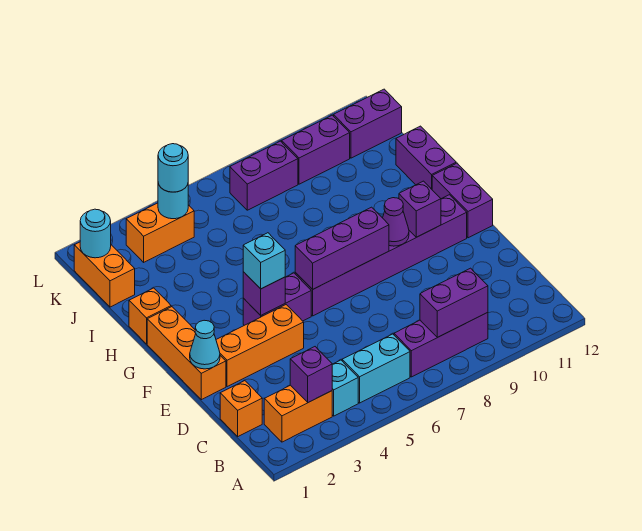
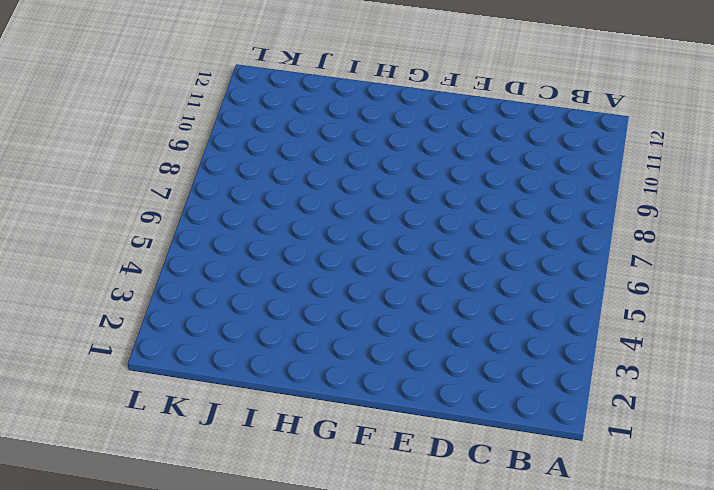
none -> orange 1x2 brick [264,385,332,442]
none -> cyan 1x1 brick [332,360,358,416]
none -> cyan 1x2 brick [342,334,410,403]

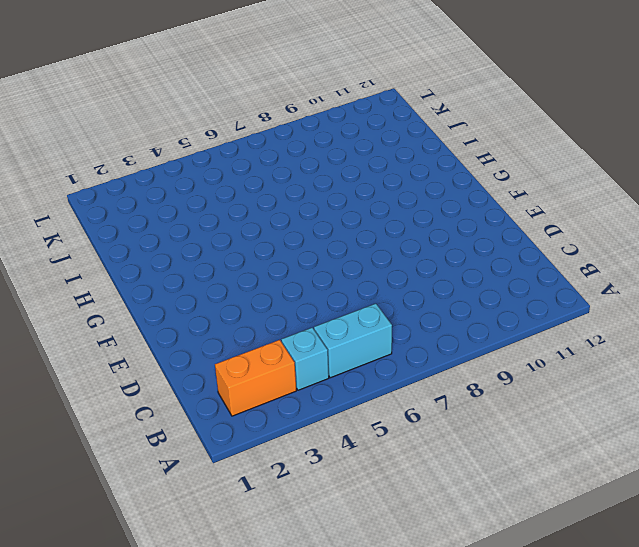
none -> purple 1x3 brick [394,312,488,377]
none -> orange 1x1 brick [220,381,262,436]
none -> orange 1x3 brick [147,307,226,400]

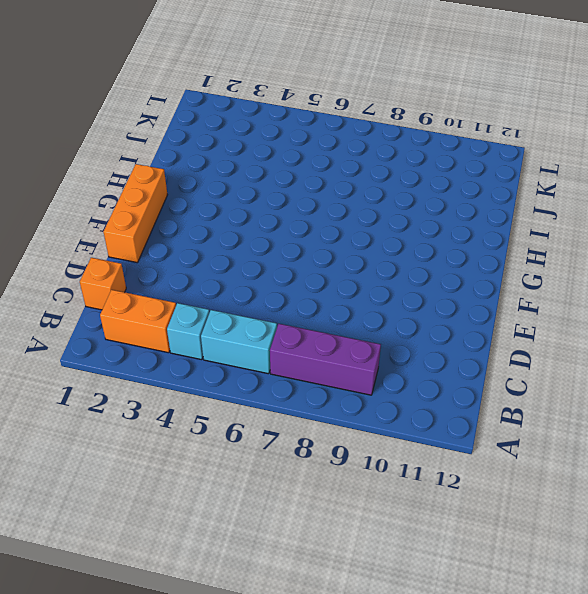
none -> orange 1x3 brick [216,305,304,387]
none -> purple 1x2 brick [243,273,311,325]
none -> purple 1x6 brick [295,195,467,316]

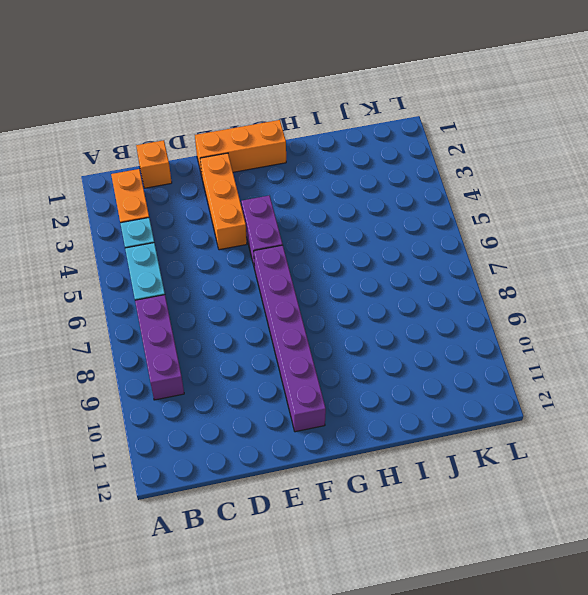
none -> purple 1x2 brick [432,163,493,238]
none -> orange 1x1 brick [129,288,171,344]
none -> purple 1x2 brick [396,126,456,189]

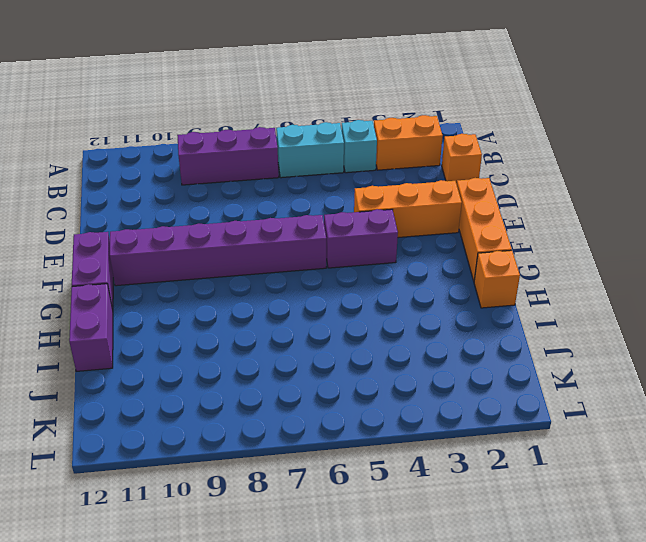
none -> orange 1x2 brick [74,242,135,307]
none -> orange 1x2 brick [126,203,194,262]
none -> purple 1x2 brick [230,141,298,210]

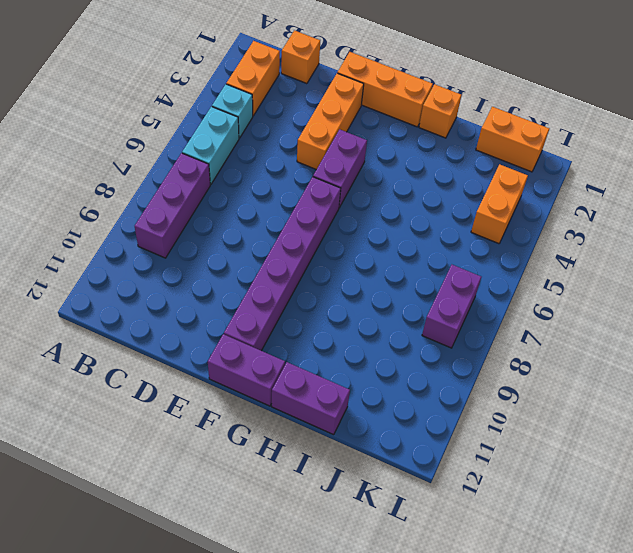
none -> purple 1x2 brick [282,115,350,184]
none -> purple 1x2 brick [334,89,402,158]
none -> purple 1x1 brick [290,347,332,402]

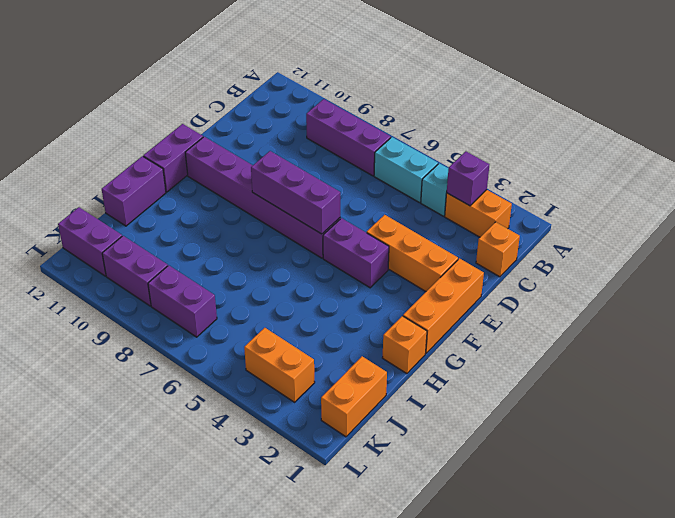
none -> purple 1x2 brick [420,268,488,337]
none -> cyan 1x1 cone [190,320,220,369]
none -> purple 1x1 brick [243,272,285,315]

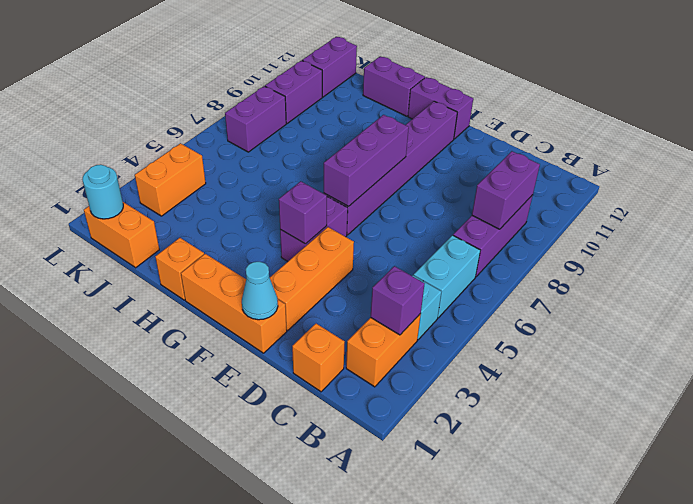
none -> purple 1x1 cone [383,198,409,246]
none -> purple 1x1 brick [399,181,441,237]
none -> cyan 1x1 round brick [158,183,188,219]

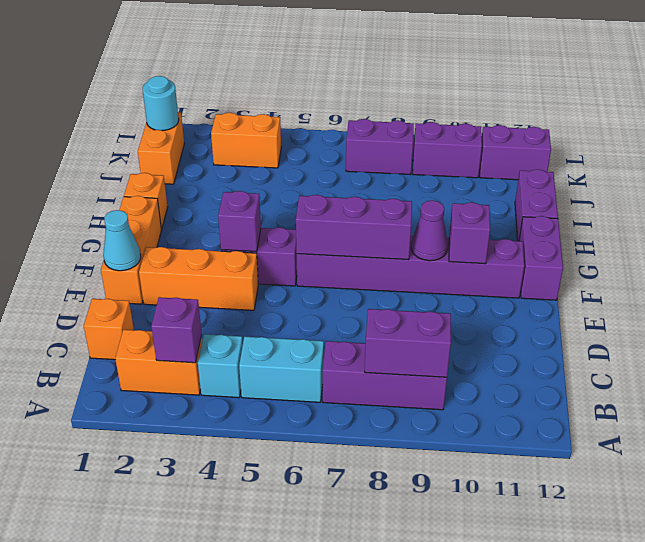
none -> cyan 1x1 round brick [158,183,188,219]
none -> cyan 1x1 brick [243,233,285,289]
none -> cyan 1x1 round brick [158,144,188,192]

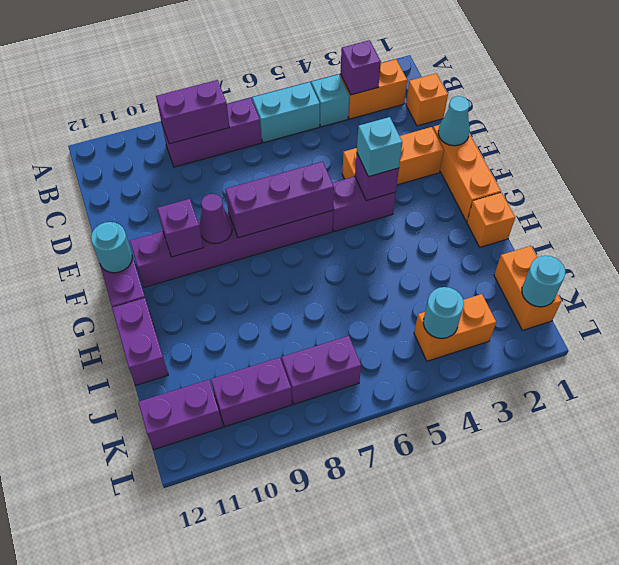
cyan 1x1 round brick [91,222,132,273] -> cyan 1x1 round brick moved to [158,144,188,192]

